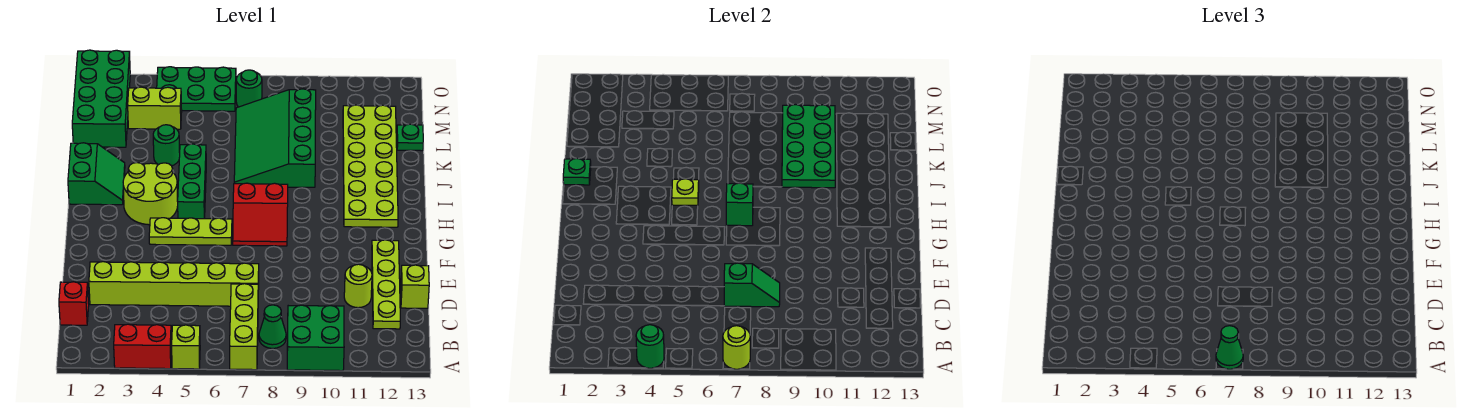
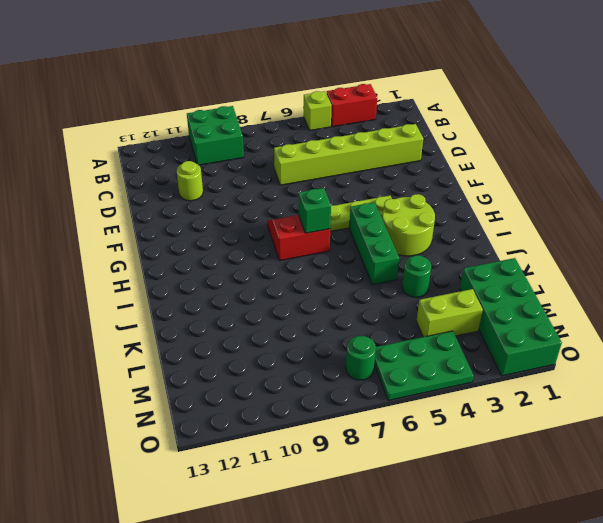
none -> lime 1x3 brick [230,284,258,370]
none -> green 1x1 cone [259,305,286,348]
none -> red 1x1 brick [59,282,89,325]
none -> lime 1x4 plate [372,240,400,329]

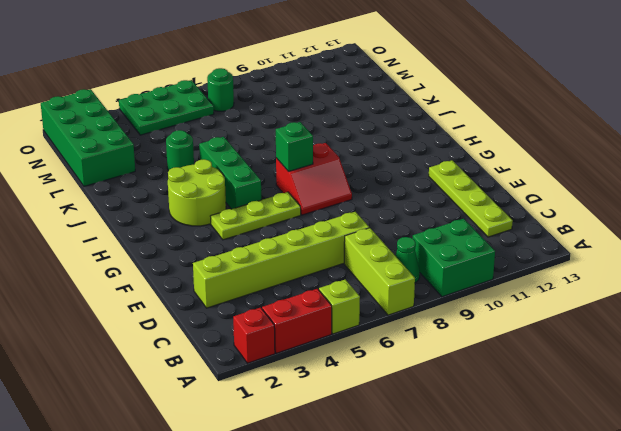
red 1x1 brick [233,307,275,363] -> red 1x1 brick moved to [59,282,89,325]
none -> lime 1x1 round brick [344,264,372,308]
none -> lime 1x1 brick [401,265,429,308]
none -> lime 2x6 plate [343,105,398,227]
none -> green 2x2 slope [68,143,125,205]

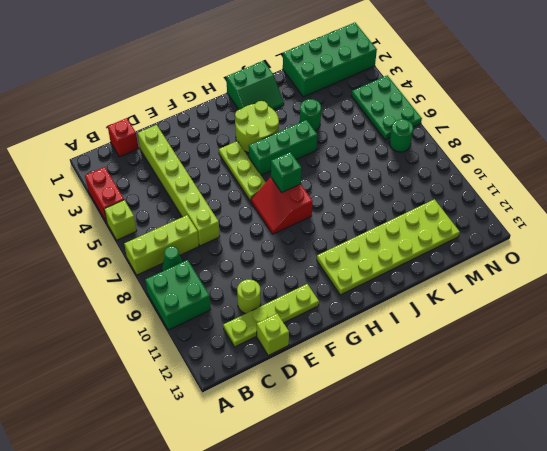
none -> green 3x4 slope [234,89,316,187]
none -> green 1x1 plate [397,124,423,151]
none -> lime 1x2 brick [128,87,182,129]
none -> green 1x1 round brick [636,325,664,368]

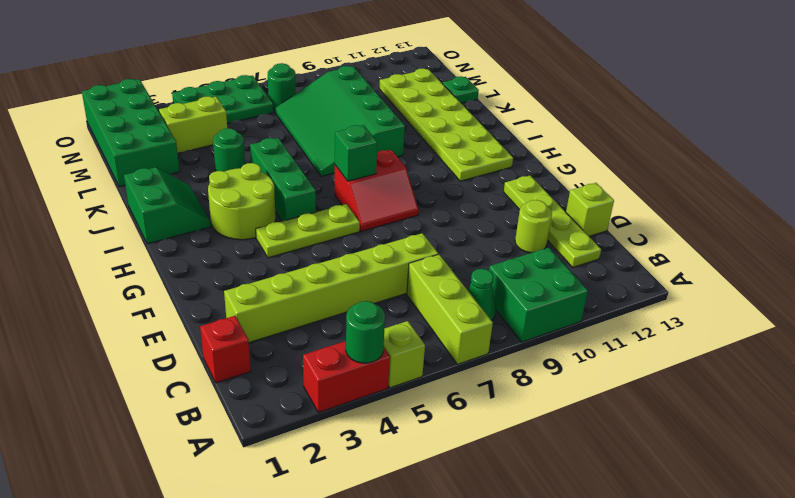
none -> lime 1x1 round brick [723,326,750,369]
none -> green 1x2 slope [724,263,780,307]
none -> lime 1x1 plate [672,179,699,205]
none -> green 1x1 plate [563,158,591,185]

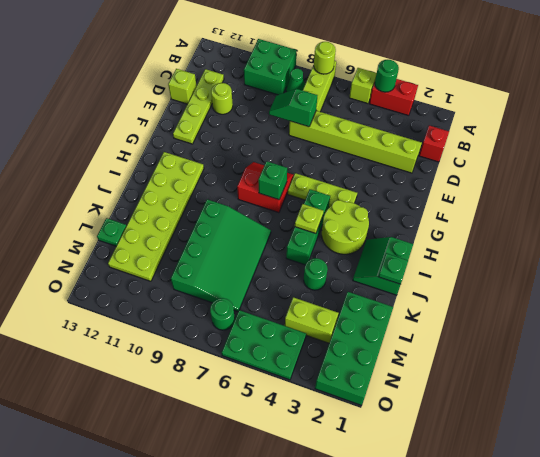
none -> green 2x4 plate [782,105,835,188]
none -> green 1x1 cone [1216,326,1243,369]

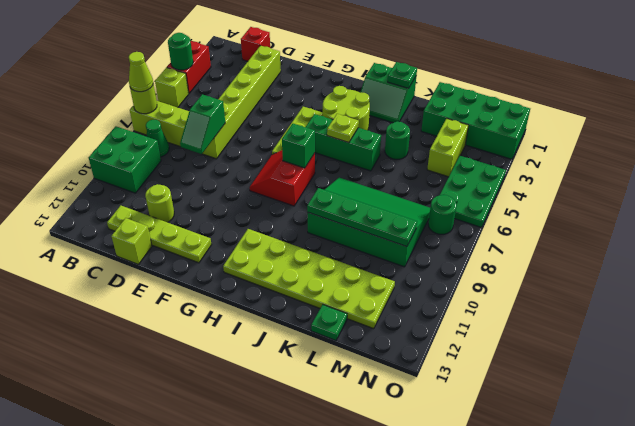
lime 1x1 cone [129,52,153,92] -> green 1x1 cone [1216,326,1243,369]
green 1x4 plate [307,188,417,247] -> green 2x4 plate [782,105,835,188]

